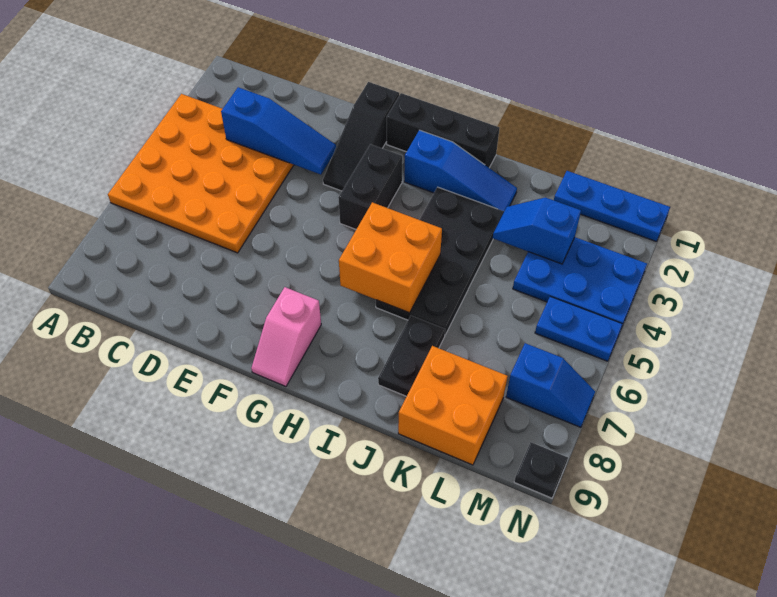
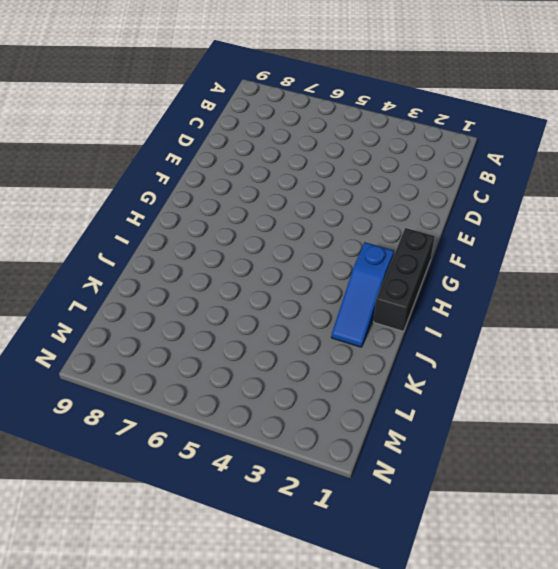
none -> orange 4x4 plate [108,94,294,253]
none -> black 1x3 slope [323,82,399,191]
none -> black 1x2 brick [338,144,402,229]

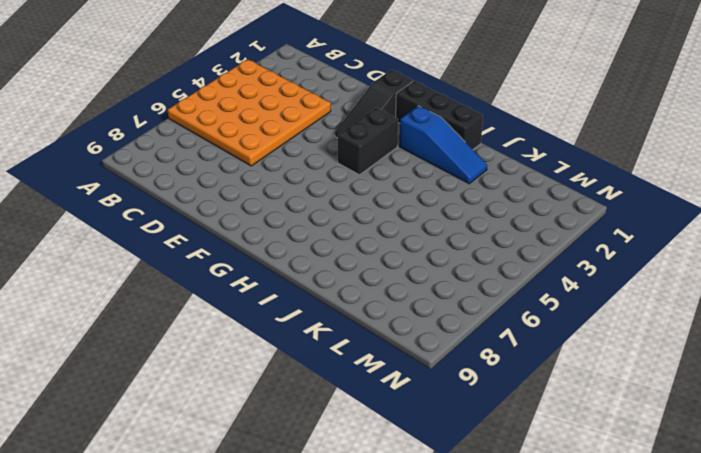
none -> pink 1x2 slope [251,287,321,386]
none -> black 2x4 plate [376,187,504,335]
none -> black 1x2 plate [378,316,445,396]

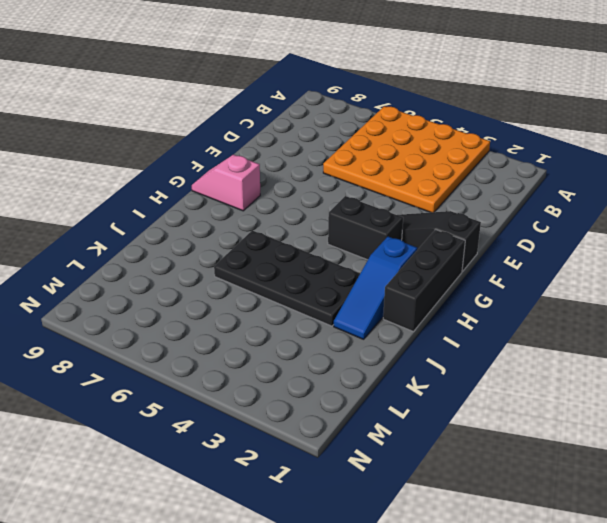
none -> black 1x2 plate [378,316,445,396]
none -> orange 2x2 brick [398,346,508,465]
none -> blue 1x3 plate [554,171,670,242]

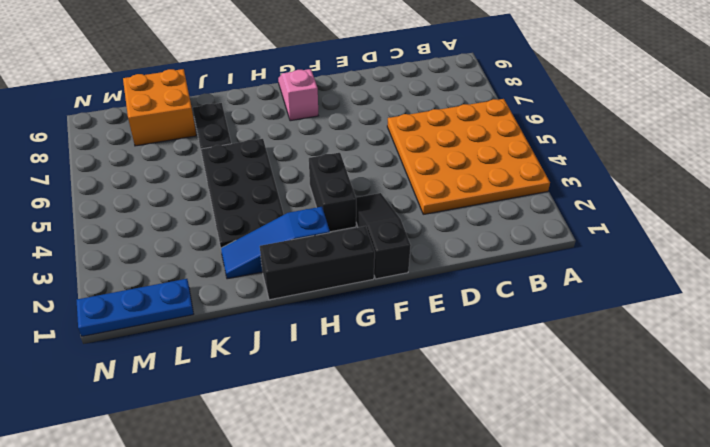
none -> blue 2x3 plate [513,237,647,324]
none -> blue 1x2 plate [535,297,623,361]
none -> blue 1x2 slope [506,343,595,427]

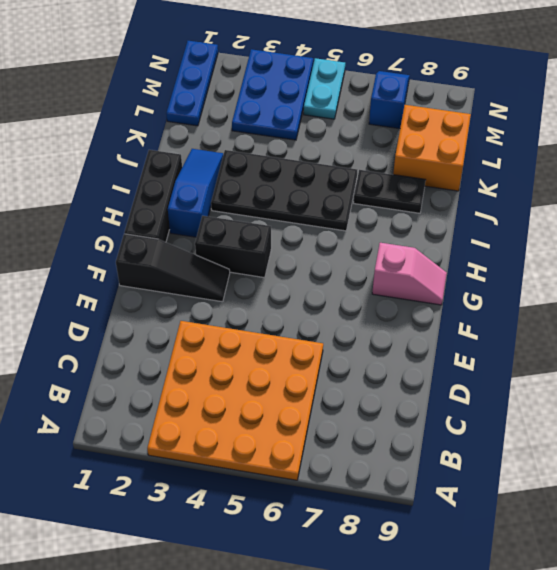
cyan 1x2 plate [304,58,345,119] -> blue 1x2 plate [535,297,623,361]
none -> black 1x1 plate [514,442,568,498]
none -> blue 1x3 slope [221,87,336,175]
none -> orange 2x2 brick [339,202,442,313]

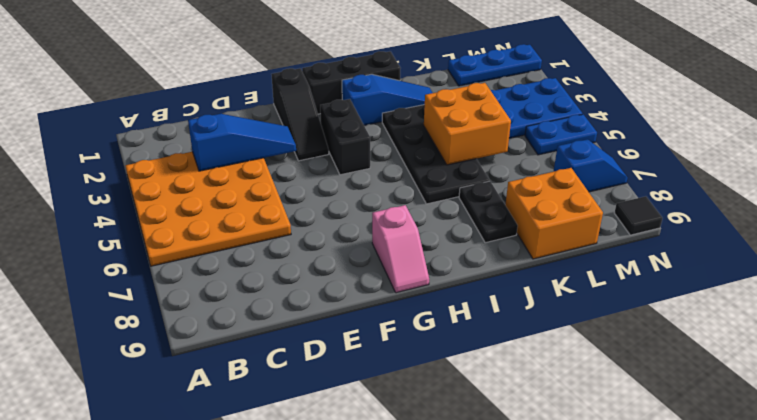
orange 2x2 brick [424,83,511,165] -> orange 2x2 brick moved to [339,202,442,313]
black 1x1 tile [614,196,663,235] -> black 1x1 plate [514,442,568,498]
none -> blue 1x2 slope [493,197,581,264]

